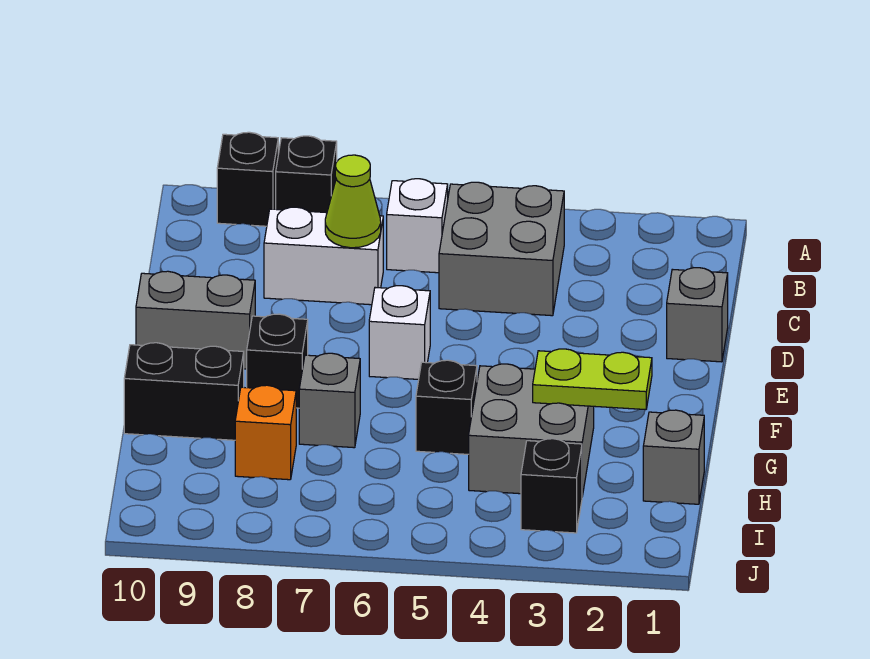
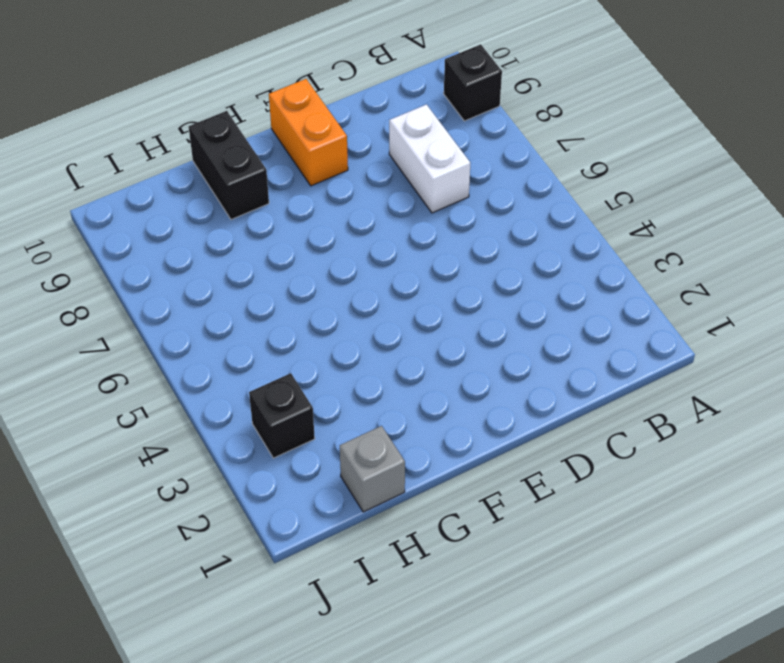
orange 1x2 brick [269,79,348,186] -> grey 1x2 brick [136,271,255,369]
none -> black 1x1 brick [276,136,337,213]
none -> grey 2x2 brick [439,182,564,316]
none -> white 1x1 brick [387,179,448,273]

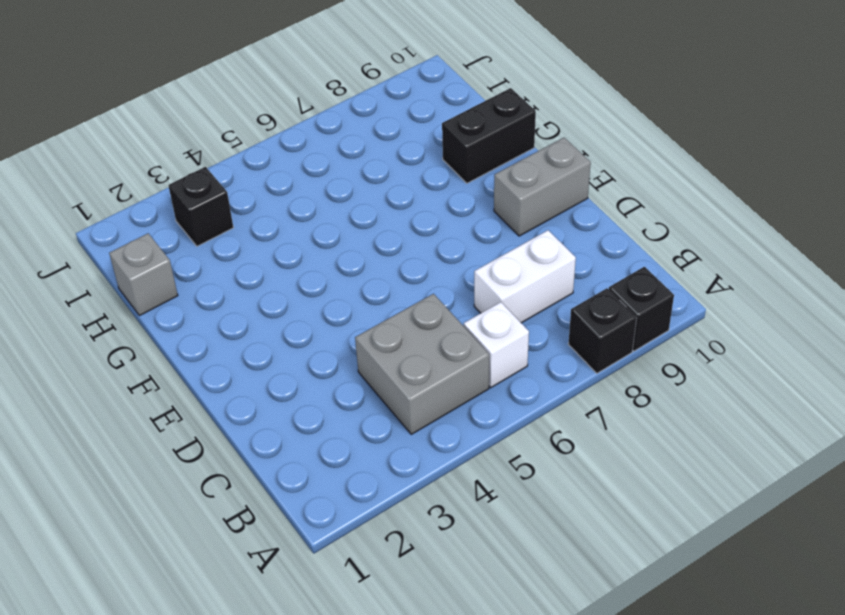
none -> grey 1x1 brick [667,268,728,362]
none -> white 1x1 brick [369,286,430,379]
none -> black 1x1 brick [247,314,308,408]

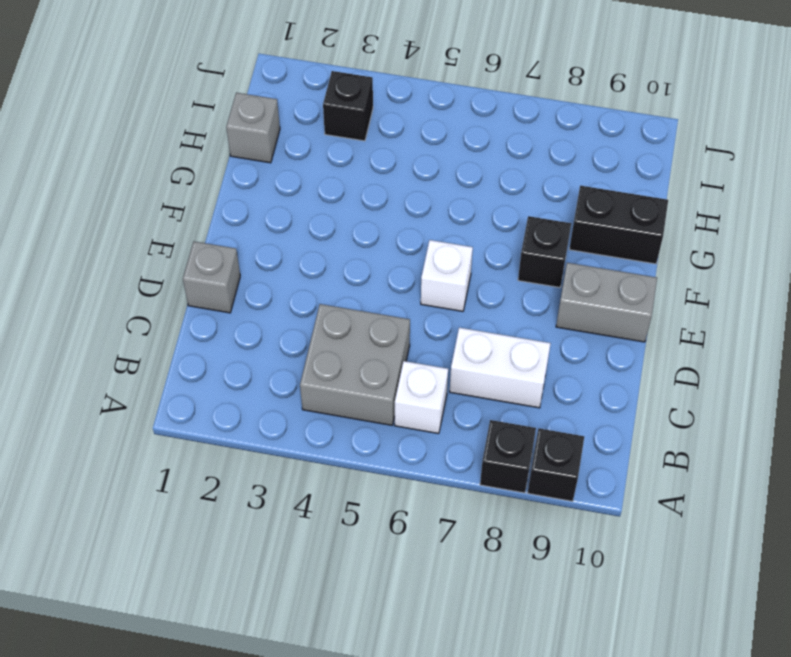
none -> grey 2x2 brick [469,364,594,496]
none -> black 1x1 brick [416,360,477,454]
none -> grey 1x1 brick [299,353,360,448]

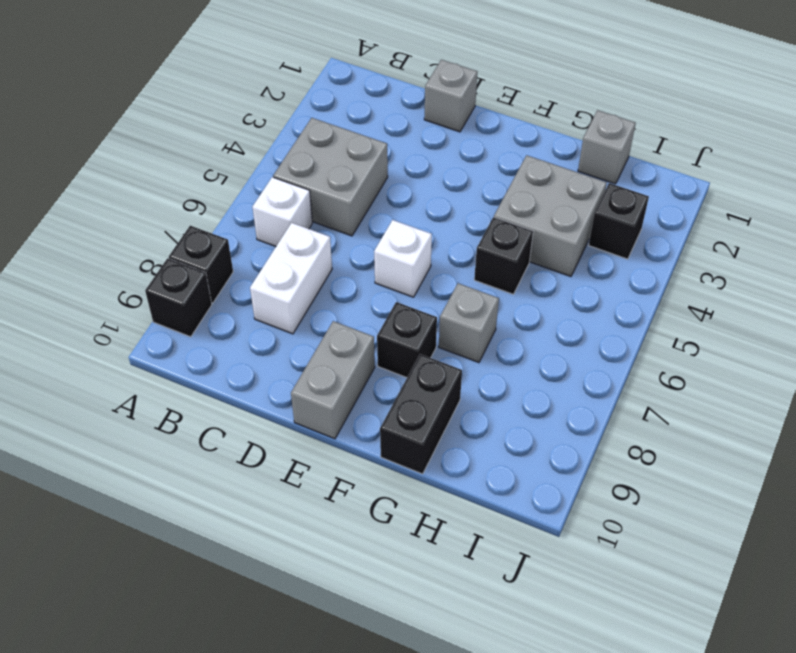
none -> orange 1x1 brick [235,385,296,480]
none -> lime 1x1 cone [325,155,381,248]
none -> lime 1x2 plate [533,349,652,410]

